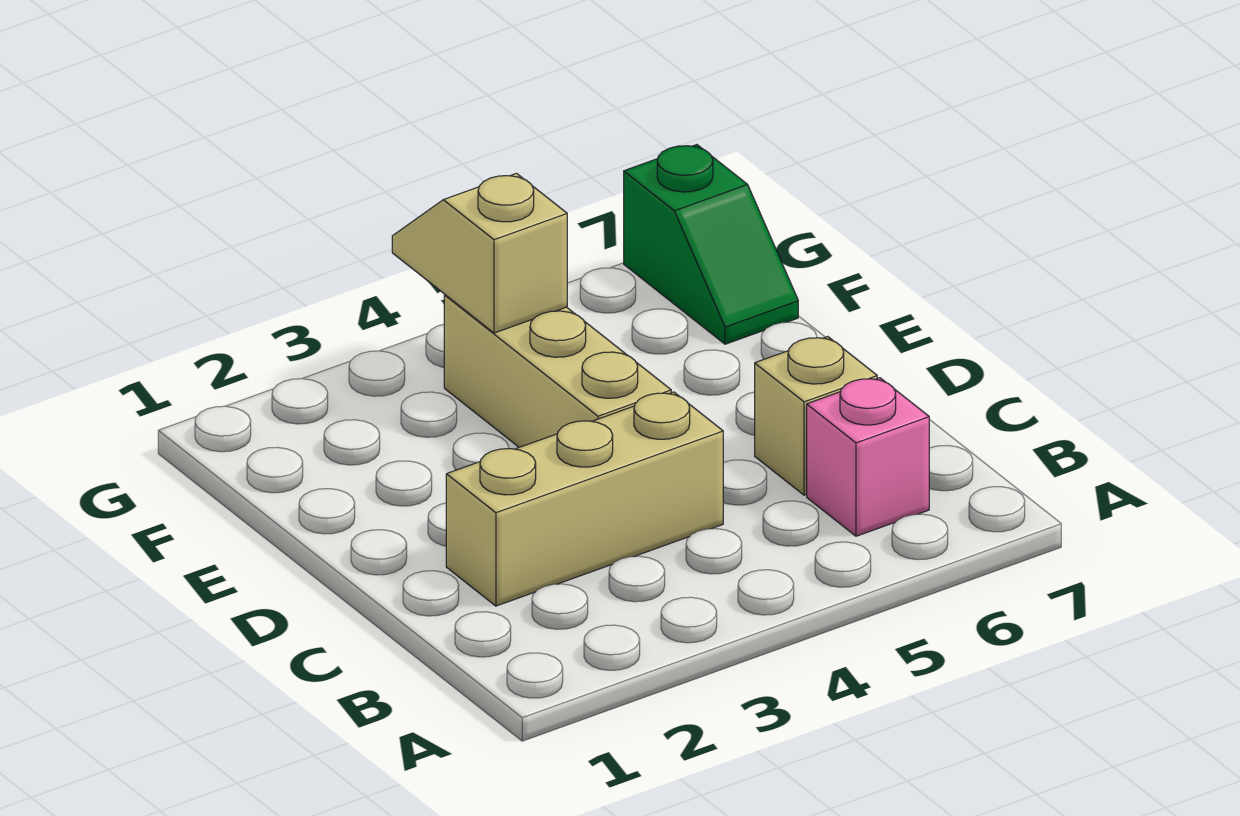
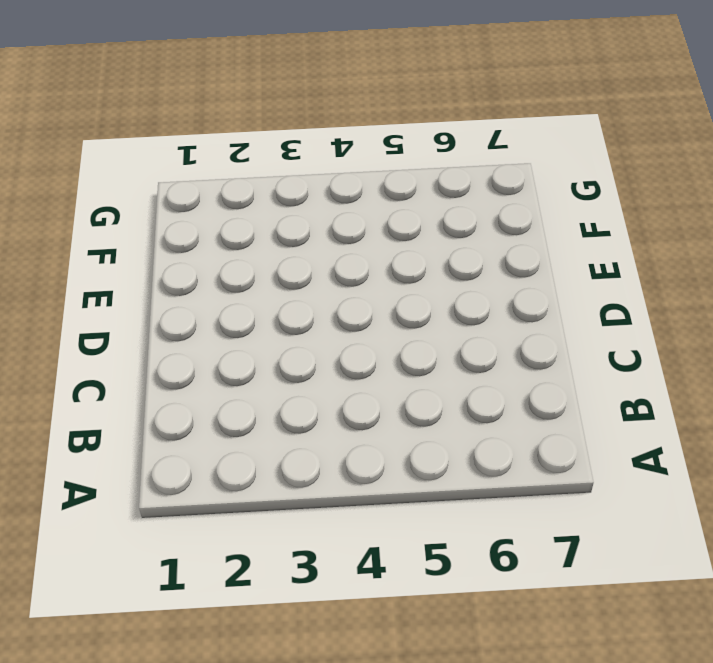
none -> pink 1x1 brick [807,378,929,536]
none -> tan 1x3 brick [446,392,723,606]

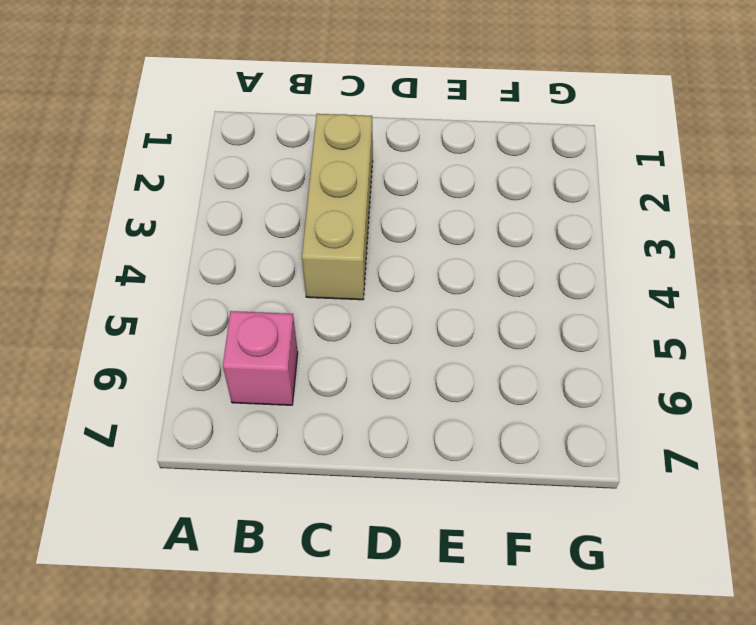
none -> tan 1x1 brick [755,337,877,495]
none -> tan 1x3 brick [444,295,671,447]

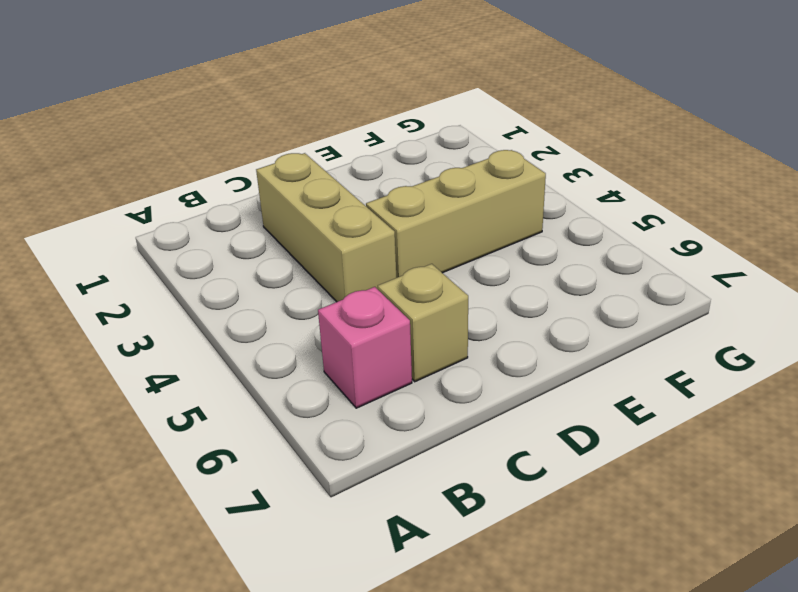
none -> green 1x2 slope [624,145,798,344]
none -> tan 1x2 slope [392,173,567,333]

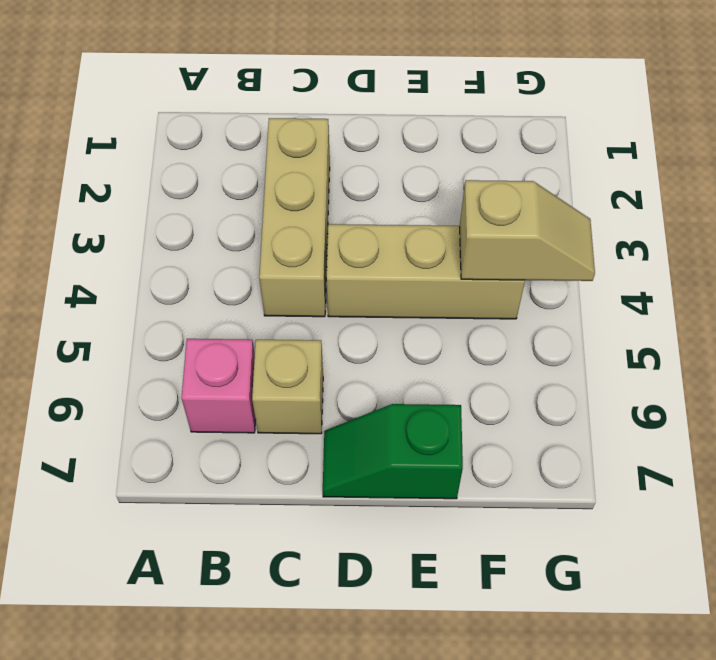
green 1x2 slope [323,404,463,499] -> green 1x2 slope moved to [624,145,798,344]

